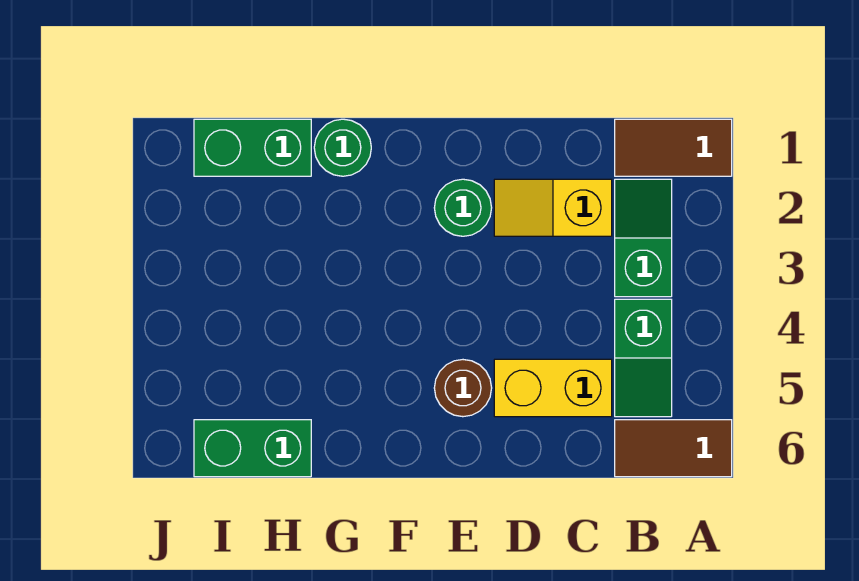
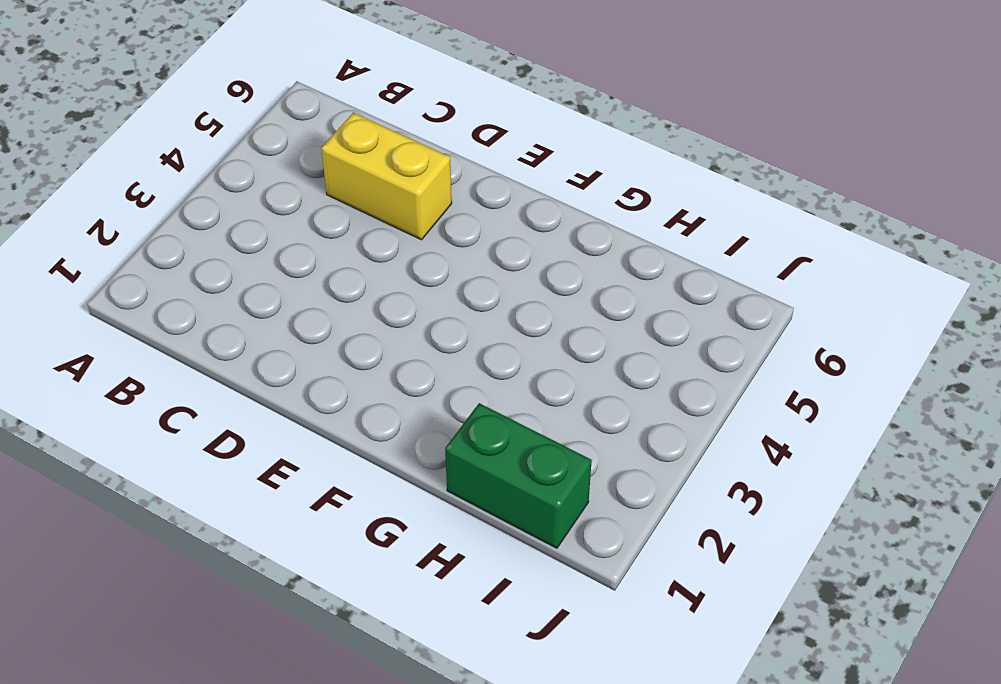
none -> brown 1x2 tile [615,119,732,176]
none -> brown 1x2 tile [615,420,732,477]

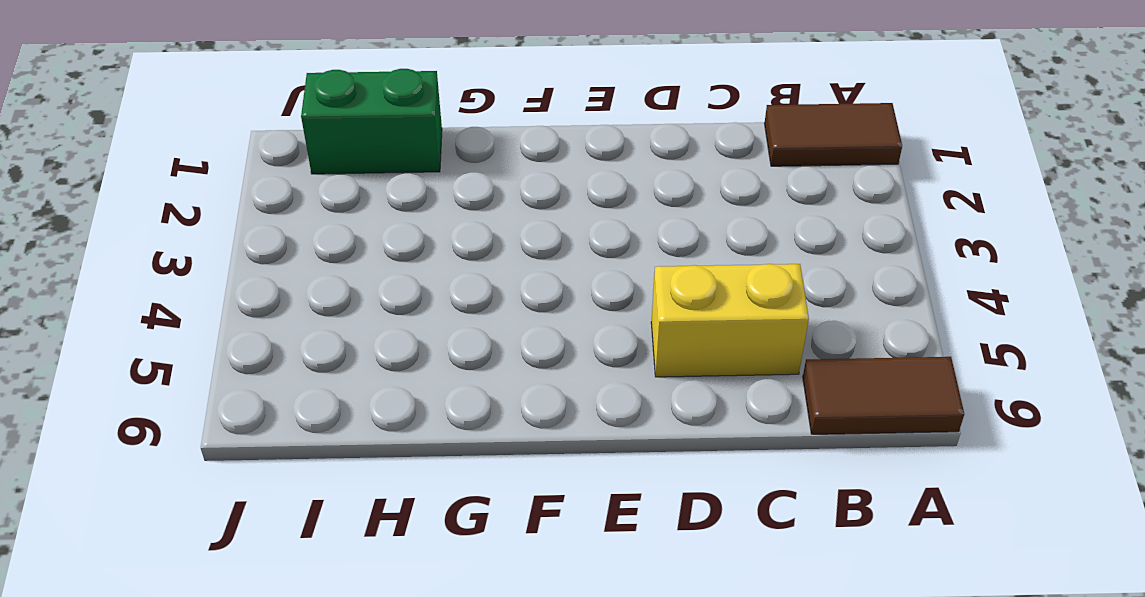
none -> green 1x2 slope [615,179,672,297]
none -> green 1x2 slope [615,299,672,417]

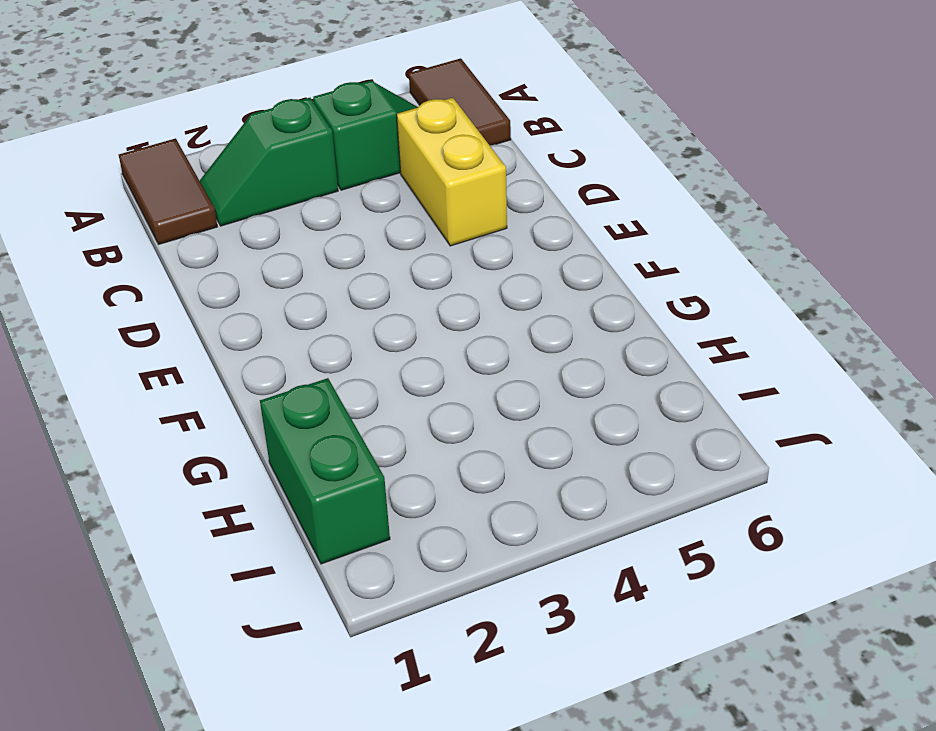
none -> yellow 1x2 slope [494,179,612,236]
none -> green 1x1 round brick [434,179,492,236]

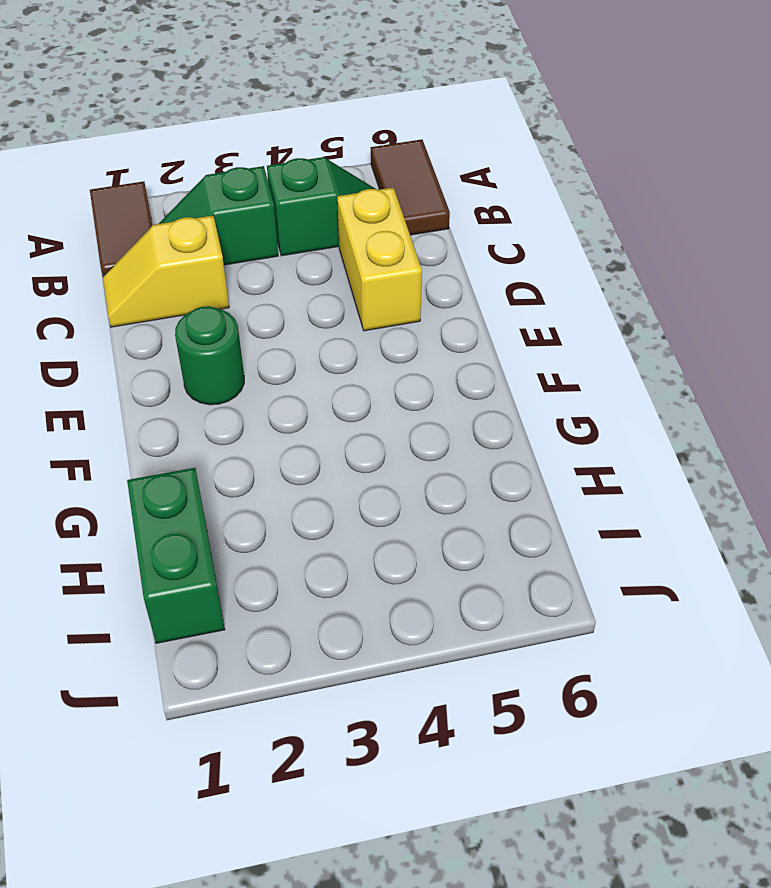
yellow 1x2 slope [103,216,229,327] -> yellow 1x2 slope turned to [494,179,612,236]
none -> brown 1x1 round brick [434,360,492,417]
none -> green 1x1 round brick [314,119,371,176]

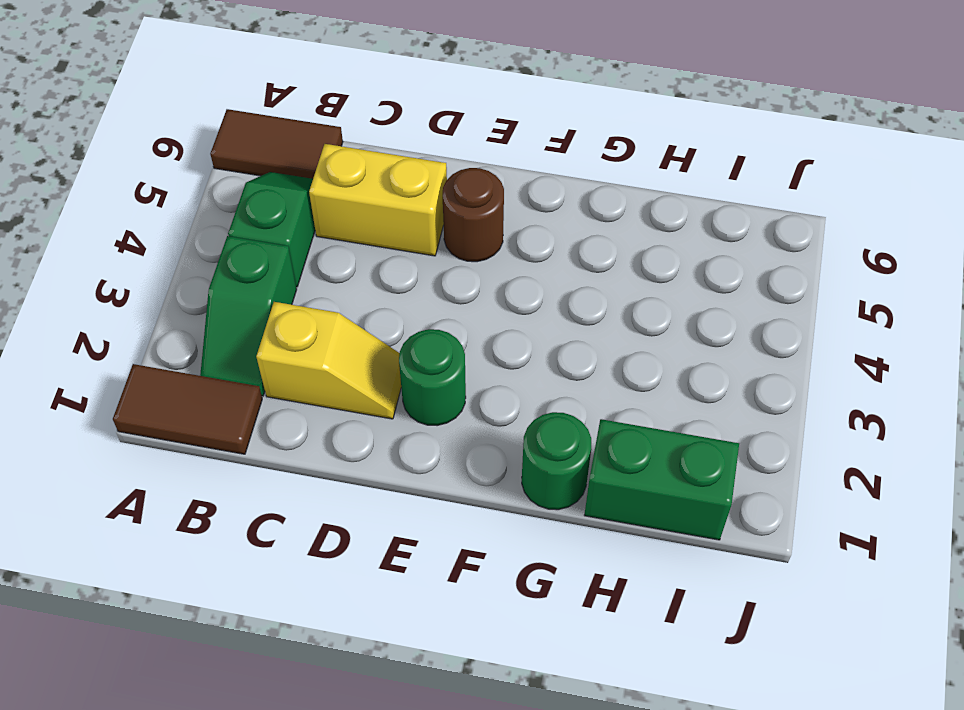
none -> green 1x2 brick [194,420,311,477]

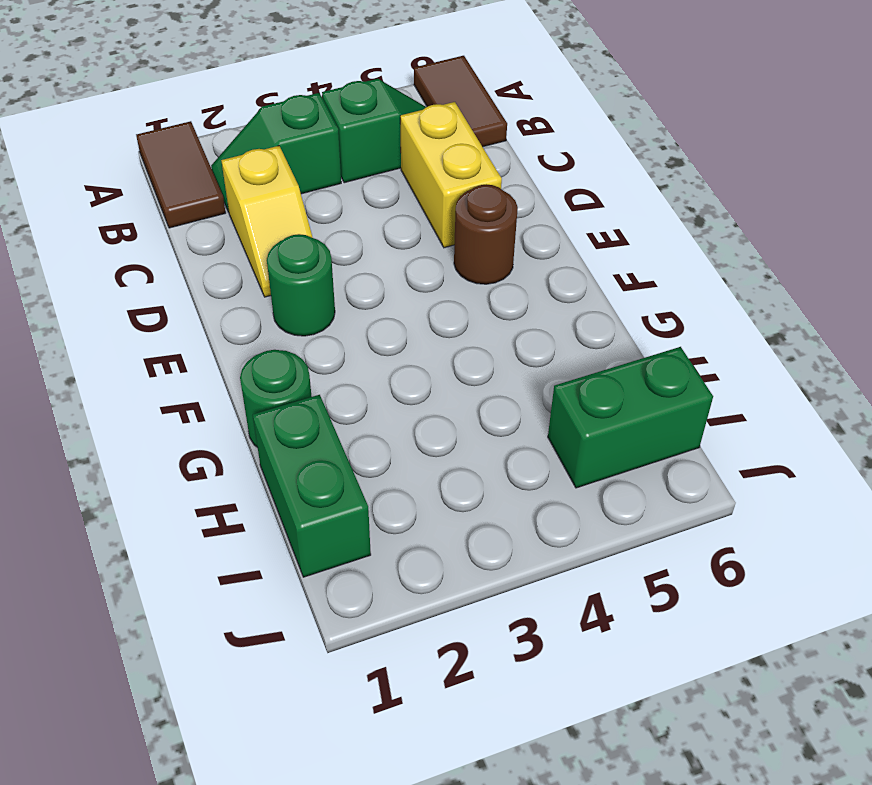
green 1x2 brick [548,347,713,488] -> green 1x2 brick turned to [194,420,311,477]

